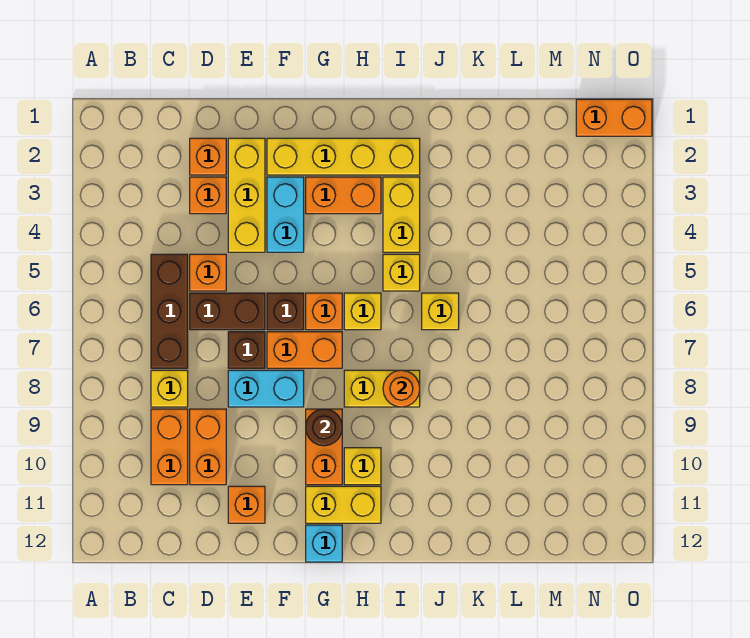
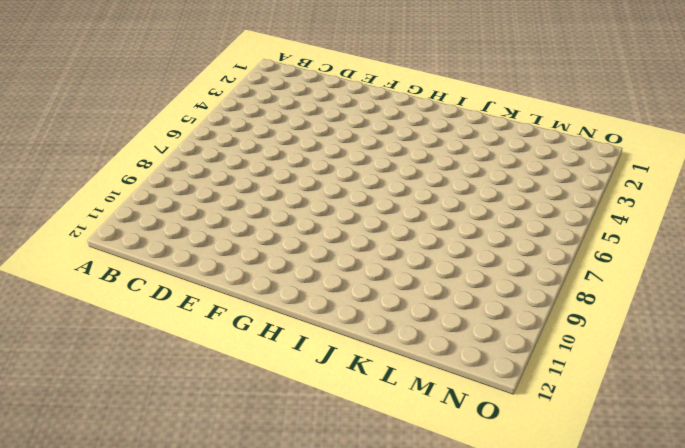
none -> brown 1x3 brick [151,254,188,368]
none -> yellow 1x1 brick [151,370,188,407]
none -> orange 1x2 brick [151,409,188,485]
none -> orange 1x1 brick [190,138,226,175]

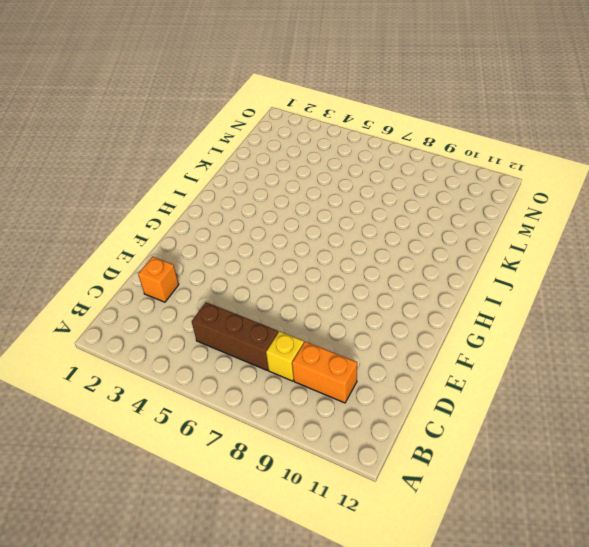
none -> orange 1x1 brick [190,177,226,214]
none -> orange 1x1 brick [190,254,226,291]
none -> brown 1x2 brick [190,293,265,330]
none -> orange 1x2 brick [190,409,226,485]

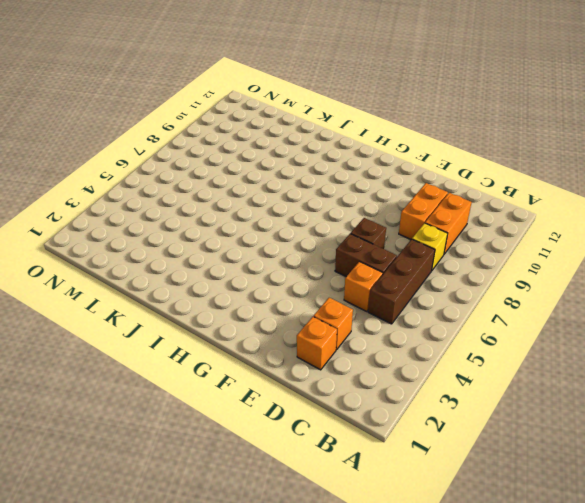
none -> yellow 1x3 brick [228,138,265,252]
none -> cyan 1x2 brick [228,370,304,407]
none -> orange 1x1 brick [228,486,265,523]
none -> yellow 1x4 brick [267,138,420,175]

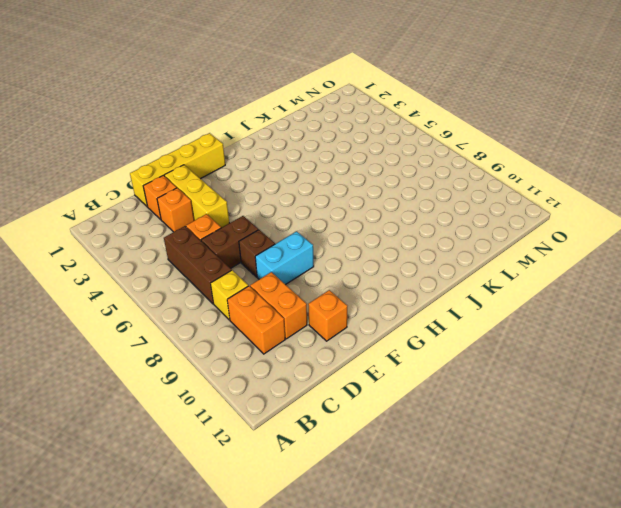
yellow 1x4 brick [130,133,225,207] -> yellow 1x4 brick moved to [267,138,420,175]
none -> cyan 1x2 brick [267,177,304,252]
none -> brown 1x1 brick [267,293,304,330]
none -> orange 1x2 brick [267,332,342,368]
none -> orange 1x2 brick [306,177,381,214]

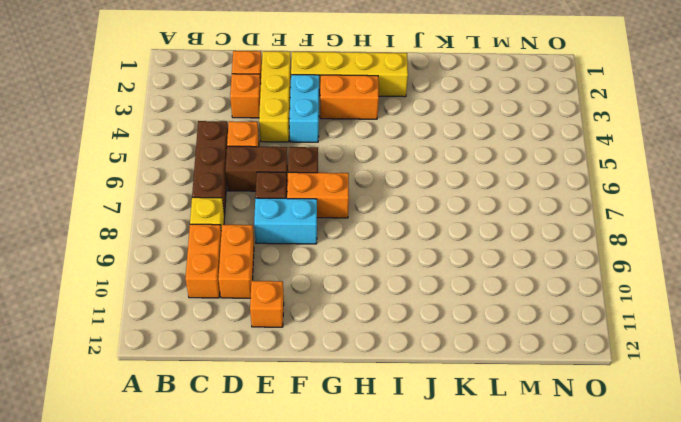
none -> orange 1x1 brick [306,293,342,330]
none -> orange 1x2 brick [306,409,342,485]
none -> yellow 1x2 brick [306,486,381,523]
none -> cyan 1x1 brick [306,525,342,562]

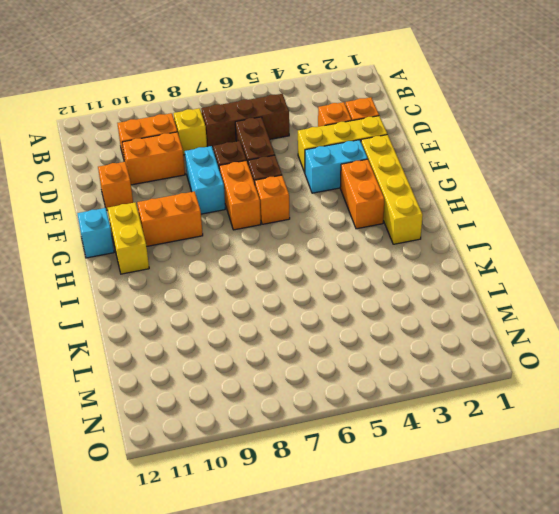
none -> orange 1x1 brick [190,254,226,291]
none -> yellow 1x1 brick [344,293,381,330]
none -> yellow 1x2 brick [344,370,420,407]
none -> yellow 1x1 brick [344,448,381,485]

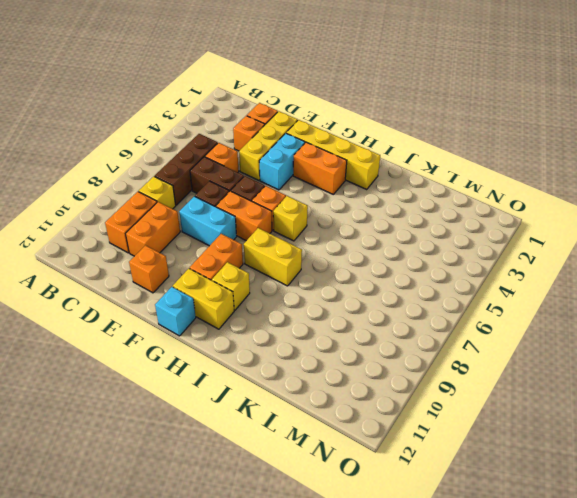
none -> yellow 1x2 brick [383,177,420,252]
none -> yellow 1x1 brick [383,254,420,291]
none -> yellow 1x1 brick [422,293,459,330]
none -> orange 1x2 brick [576,99,652,136]

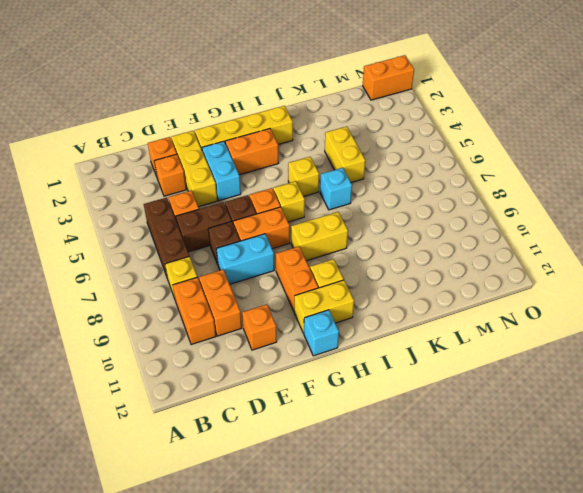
cyan 1x1 brick [320,168,352,210] -> yellow 1x1 brick [422,293,459,330]
yellow 1x2 brick [325,126,365,183] -> yellow 1x2 brick moved to [383,177,420,252]
none -> brown 1x1 round brick [306,409,342,446]
none -> orange 1x1 round brick [383,370,420,407]

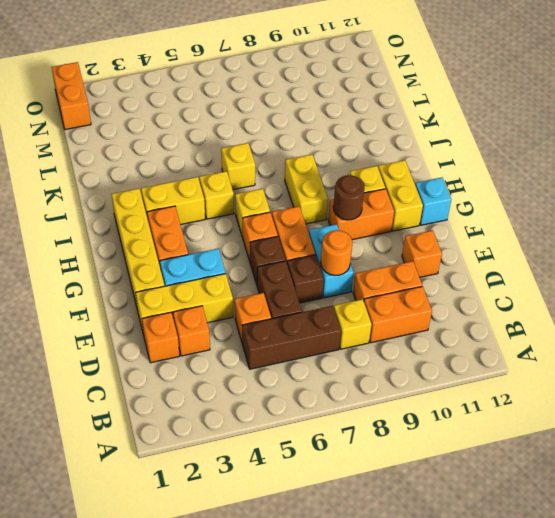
orange 1x1 round brick [321,230,352,275] -> orange 1x1 round brick moved to [383,370,420,407]

